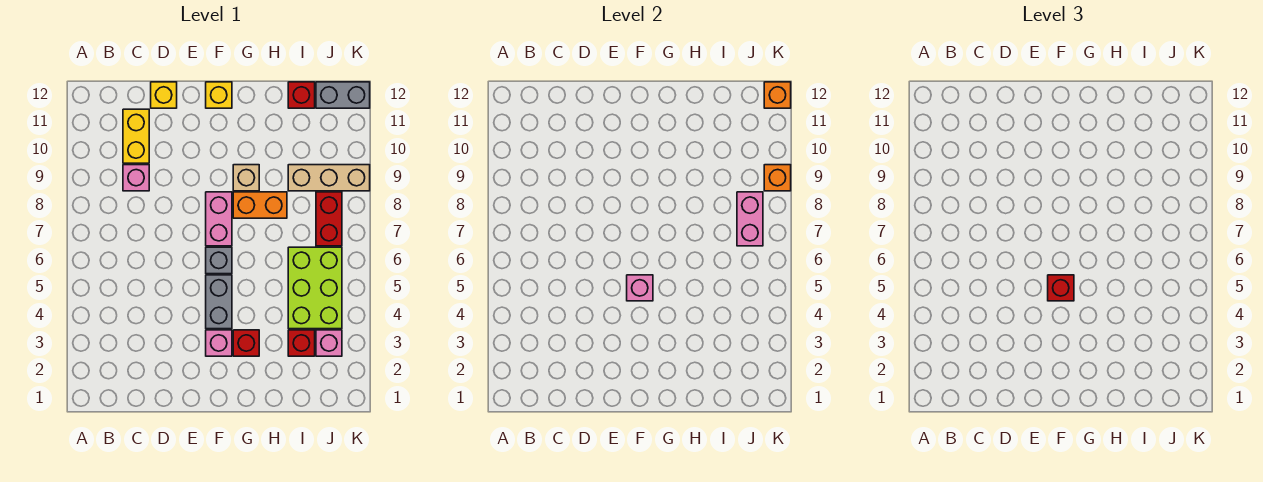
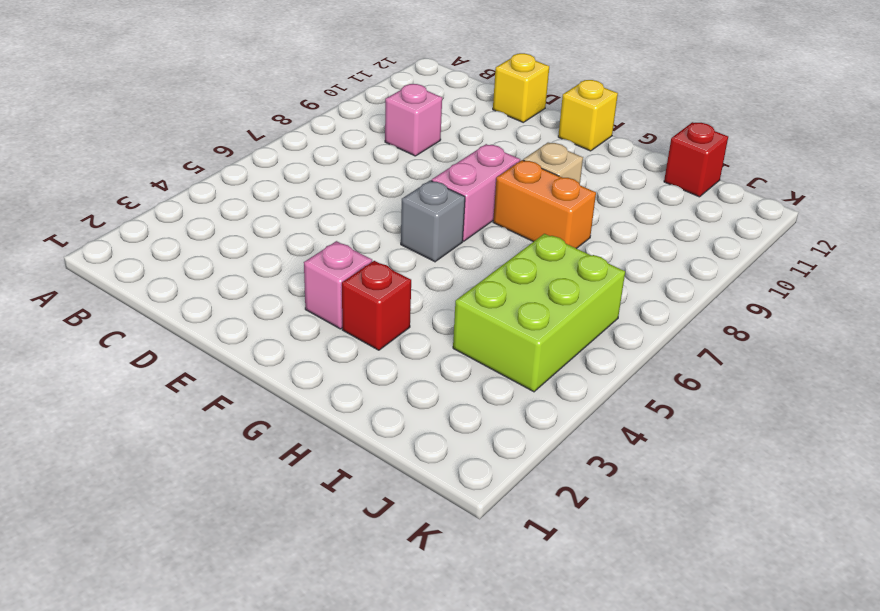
none -> yellow 1x2 brick [123,109,149,163]
none -> grey 1x2 brick [206,275,232,329]
none -> red 1x1 brick [288,330,315,356]

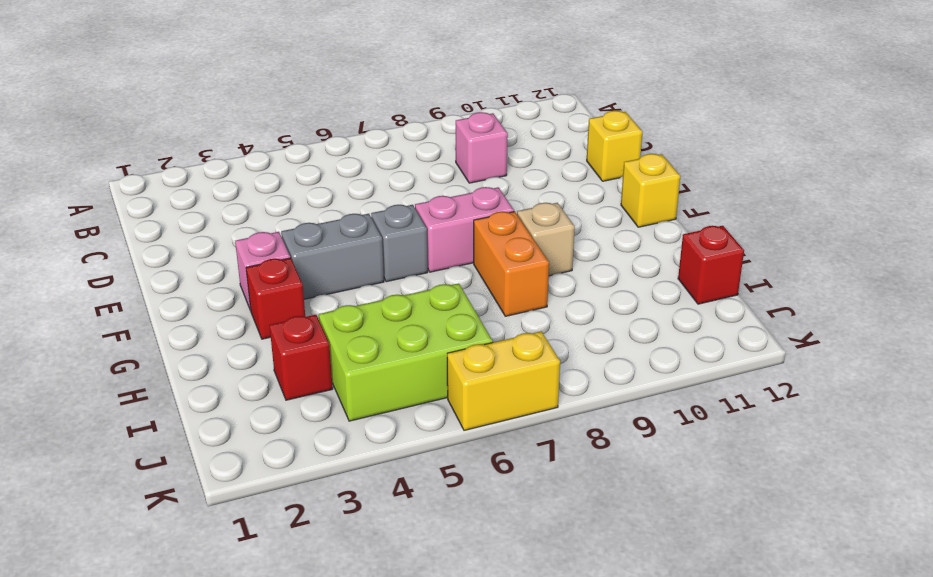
yellow 1x2 brick [447,331,560,430] -> yellow 1x2 brick moved to [123,109,149,163]
none -> tan 1x3 brick [288,165,370,191]
none -> pink 1x1 brick [316,330,342,356]
none -> red 1x2 brick [316,192,342,246]

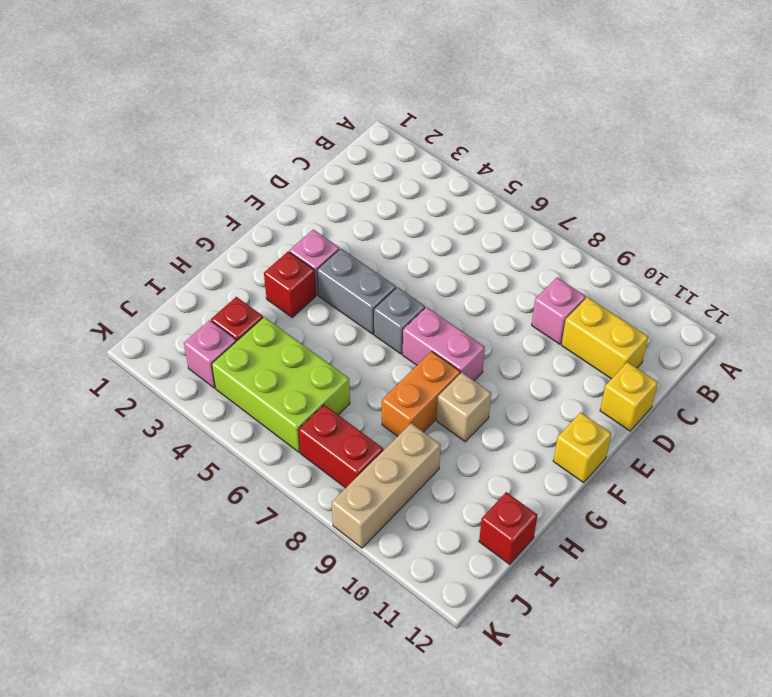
none -> grey 1x2 brick [316,82,370,108]
none -> pink 1x1 brick [627,275,653,301]
none -> pink 1x2 brick [737,192,763,246]

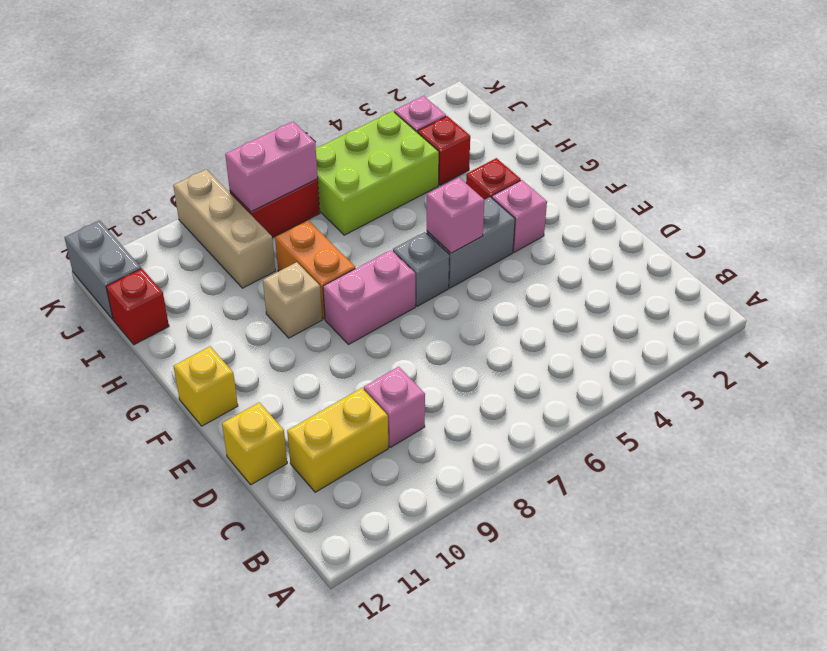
none -> orange 1x1 brick [764,165,791,191]
none -> orange 1x1 brick [764,82,791,108]
none -> red 1x1 brick [1048,275,1074,301]

